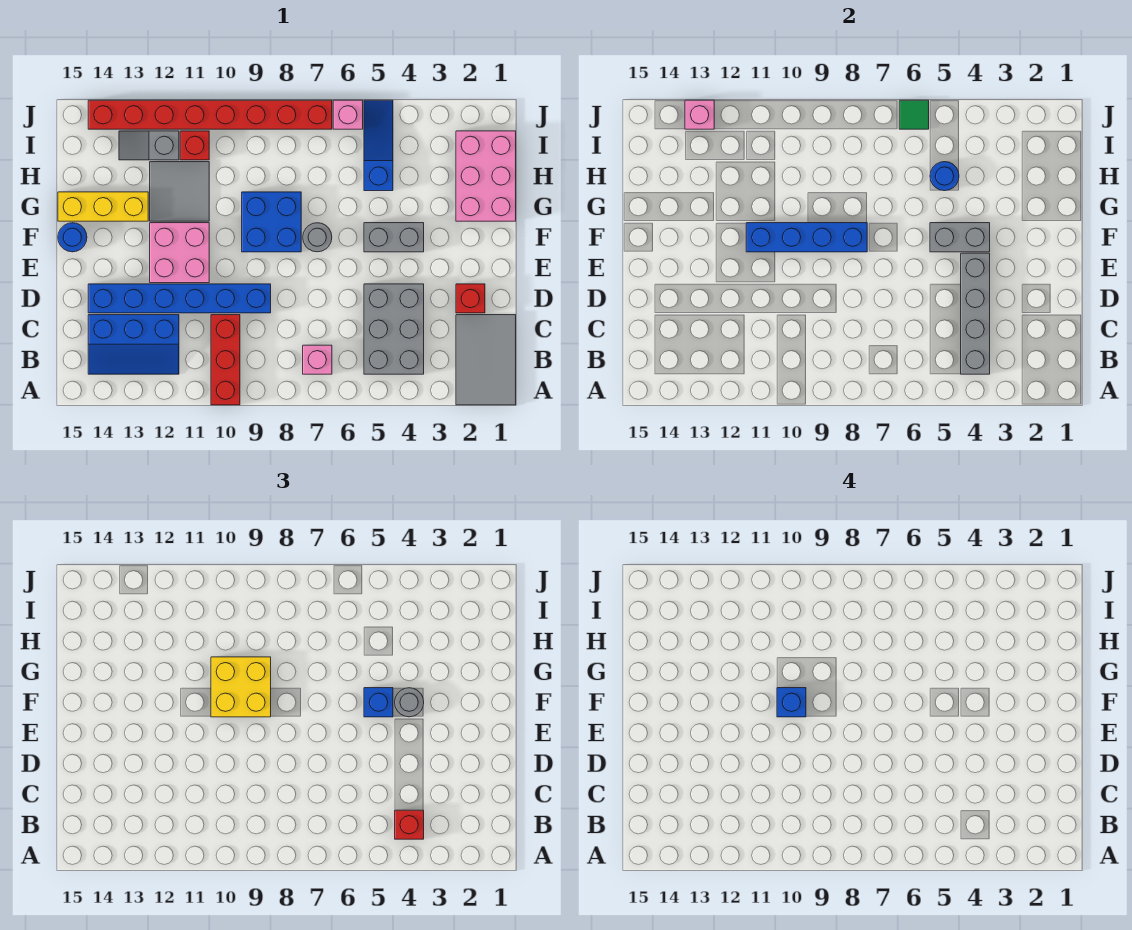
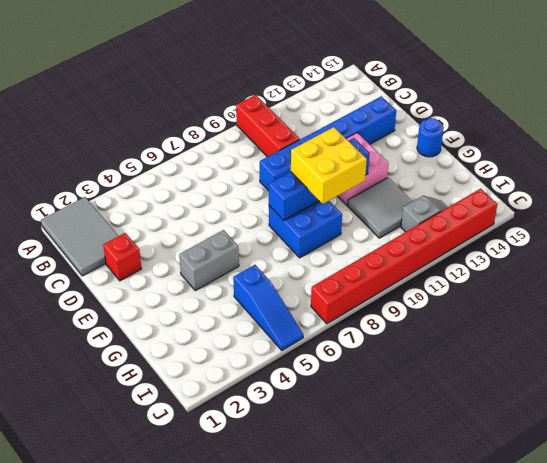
none -> grey 2x3 brick [364,284,424,374]
none -> pink 1x1 brick [303,345,332,374]
none -> blue 2x3 slope [88,315,179,374]
none -> grey 1x1 round brick [303,223,332,252]

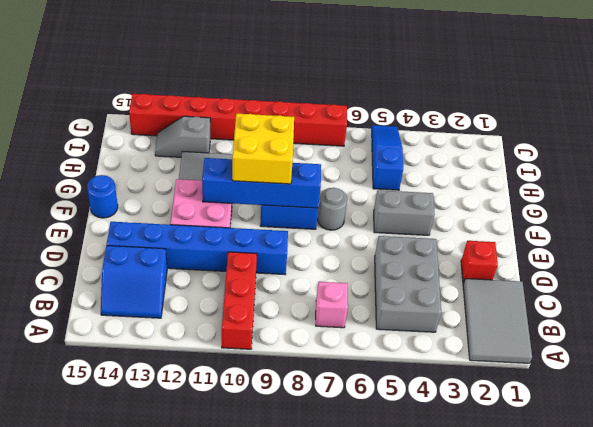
blue 2x2 slope [101,246,167,318] -> blue 2x3 slope [88,315,179,374]
none -> pink 2x3 brick [456,131,516,221]
none -> yellow 1x3 brick [58,192,148,221]
none -> red 1x1 brick [180,131,209,160]
none -> pink 1x1 brick [333,100,363,129]

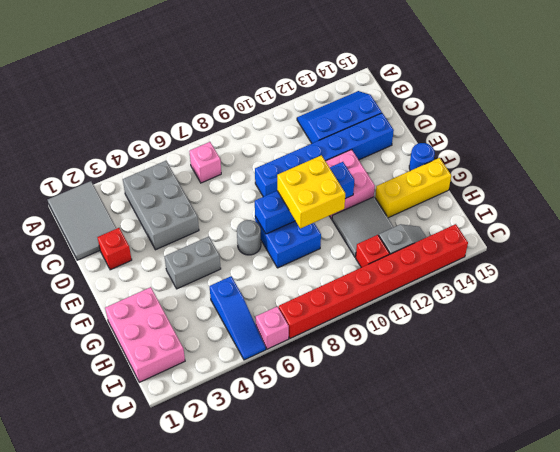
none -> red 1x3 brick [211,315,240,405]
none -> grey 1x4 brick [961,253,990,374]
none -> grey 1x2 brick [930,223,990,252]
none -> blue 1x1 round brick [930,162,959,191]

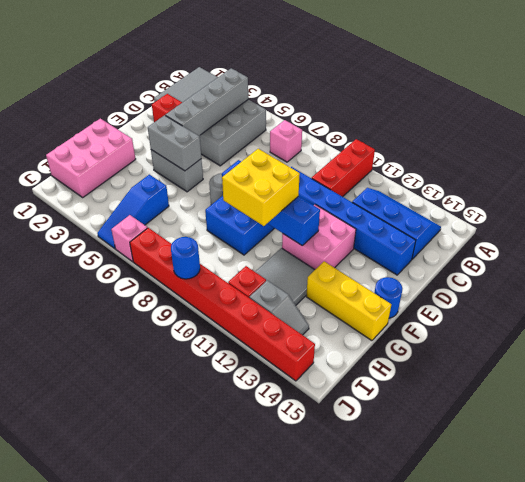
blue 1x1 round brick [171,237,200,279] -> blue 1x1 round brick moved to [930,162,959,191]
none -> green 1x1 tile [899,100,929,129]
none -> pink 1x1 brick [685,100,714,129]
none -> red 1x1 brick [395,810,424,839]
none -> grey 1x1 round brick [395,688,424,717]

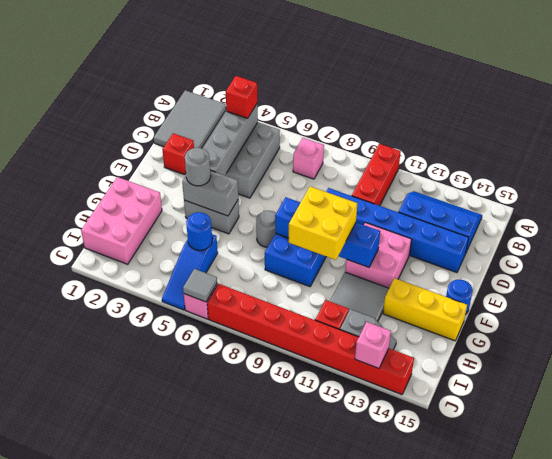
grey 1x1 tile [183,269,217,302] -> green 1x1 tile [899,100,929,129]
none -> blue 1x1 brick [364,688,393,717]
none -> blue 1x1 brick [777,688,806,717]

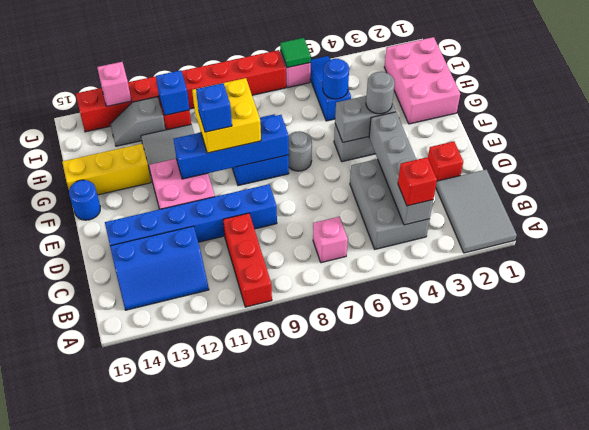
blue 1x1 brick [156,70,189,115] -> blue 1x1 brick moved to [364,688,393,717]

